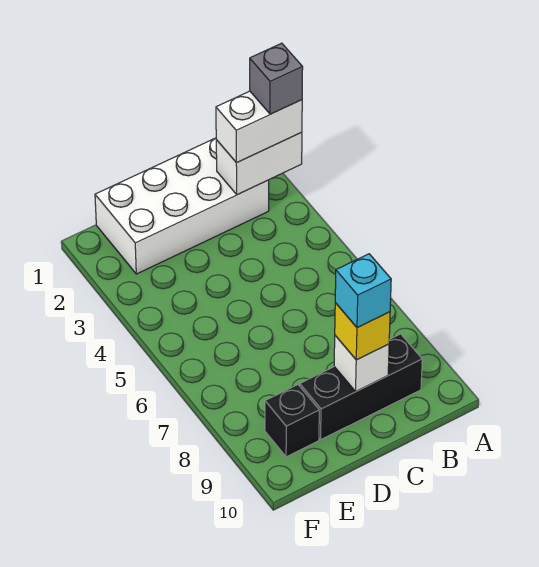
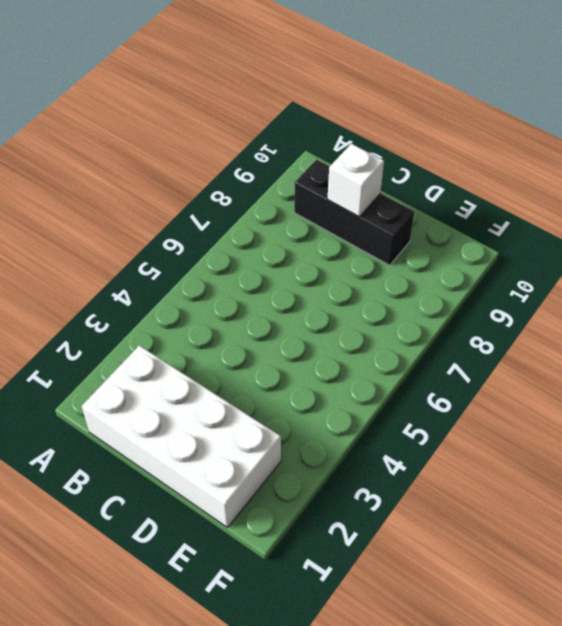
none -> black 1x1 brick [265,385,319,457]
none -> white 1x2 brick [216,132,302,195]

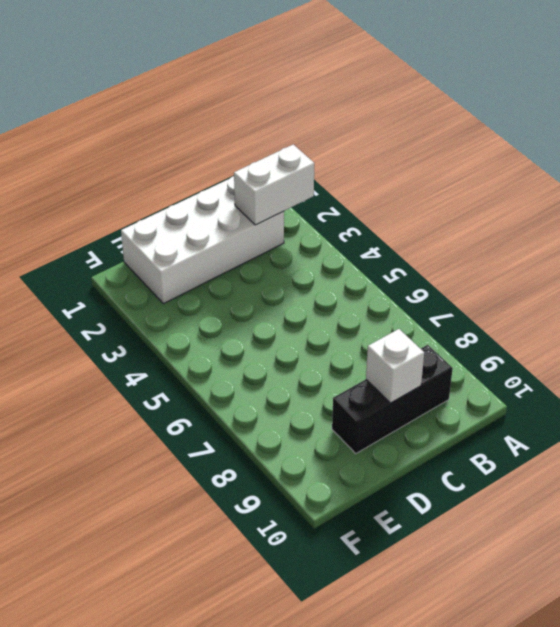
none -> black 1x1 brick [265,385,319,457]
none -> white 1x2 brick [216,91,302,163]

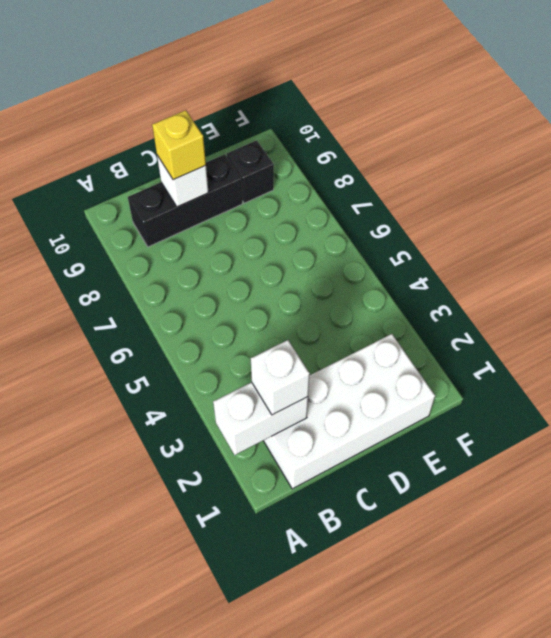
white 1x1 brick [251,340,310,415] -> white 1x2 brick [216,91,302,163]
none -> grey 1x1 brick [250,43,303,114]
none -> cyan 1x1 brick [335,254,391,328]

